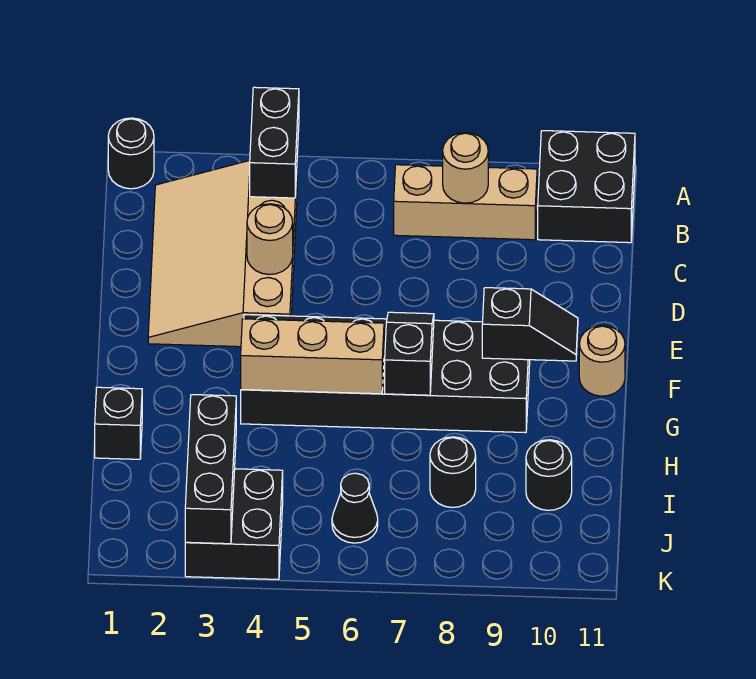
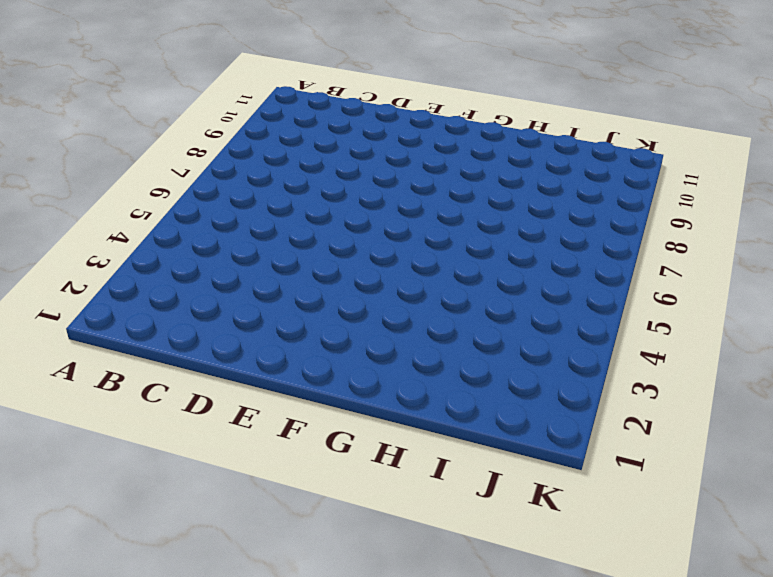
none -> black 1x1 round brick [108,118,154,189]
none -> black 2x2 brick [538,131,635,243]
none -> tan 3x4 slope [148,160,297,347]

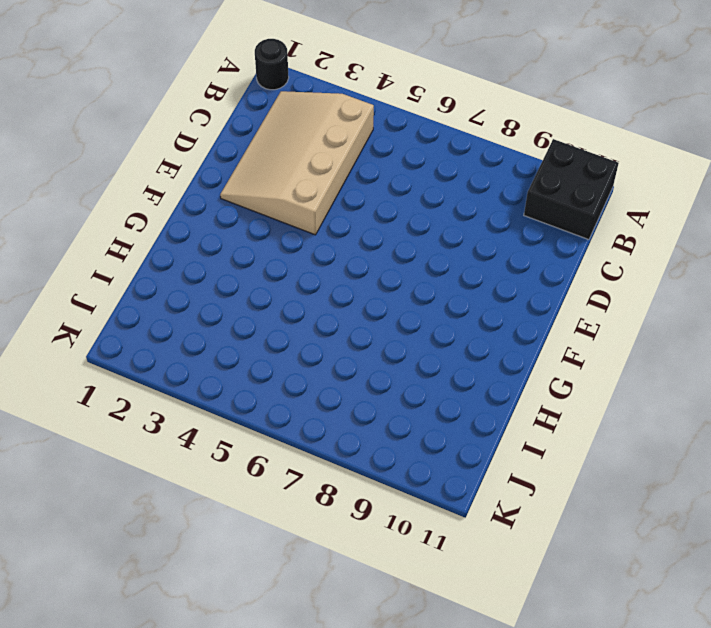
none -> tan 1x3 brick [394,165,537,240]
none -> black 2x6 brick [241,315,530,433]
none -> tan 1x1 round brick [579,326,625,396]

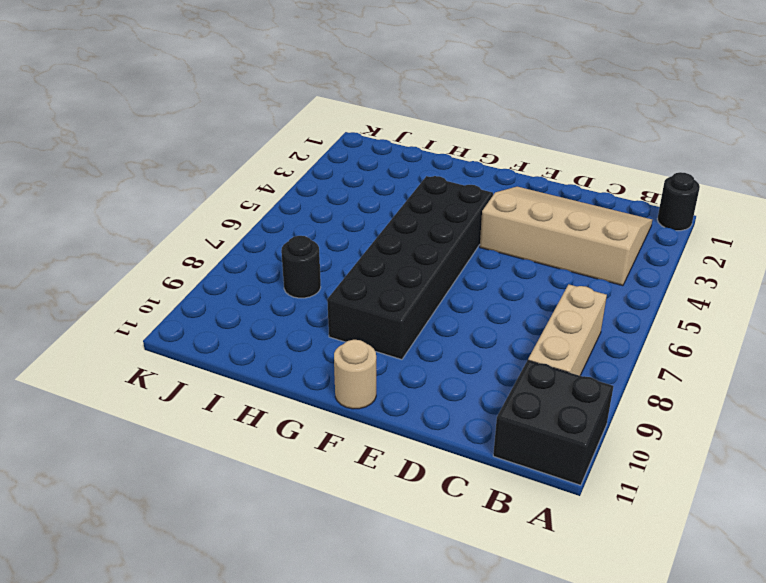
none -> black 1x1 brick [95,387,142,459]
none -> black 1x1 round brick [526,440,572,510]
none -> black 2x2 brick [185,469,283,580]

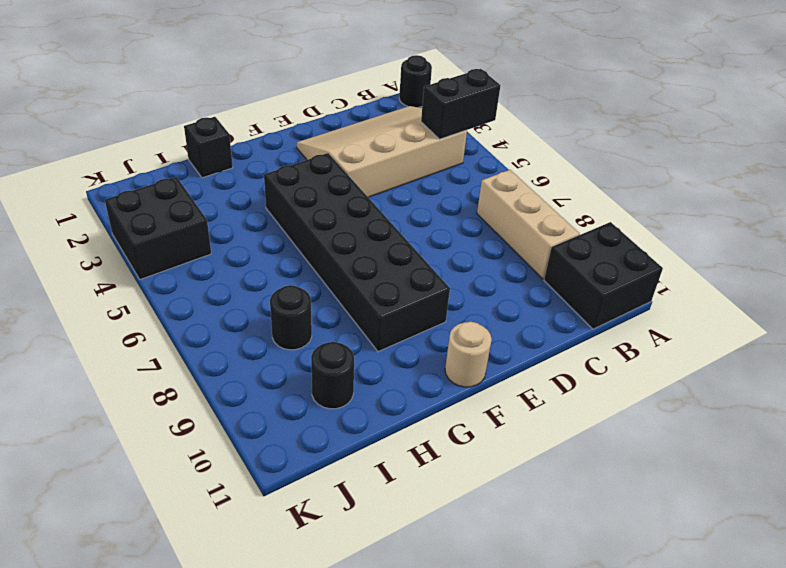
none -> black 1x1 cone [332,473,378,543]
none -> tan 1x1 round brick [443,133,488,203]
none -> tan 1x1 round brick [247,204,293,274]

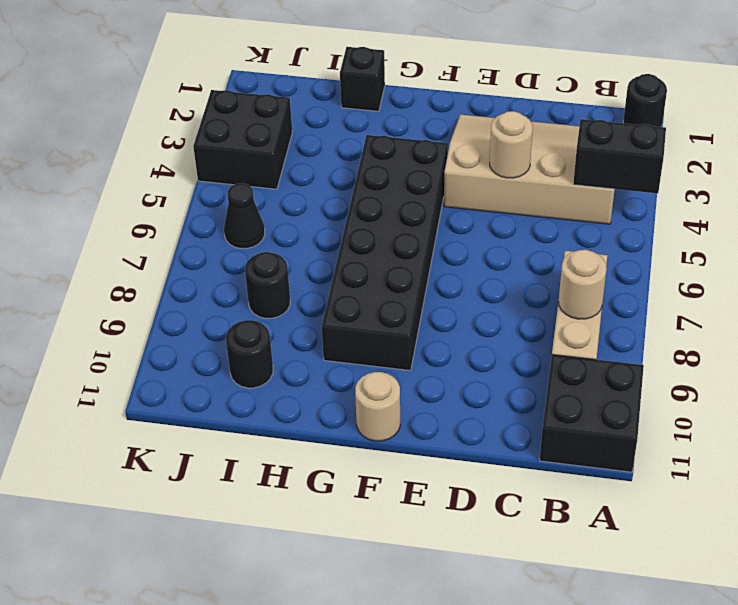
none -> black 1x2 slope [385,312,434,395]
none -> black 1x2 slope [482,288,578,361]
none -> tan 1x3 brick [241,319,384,394]

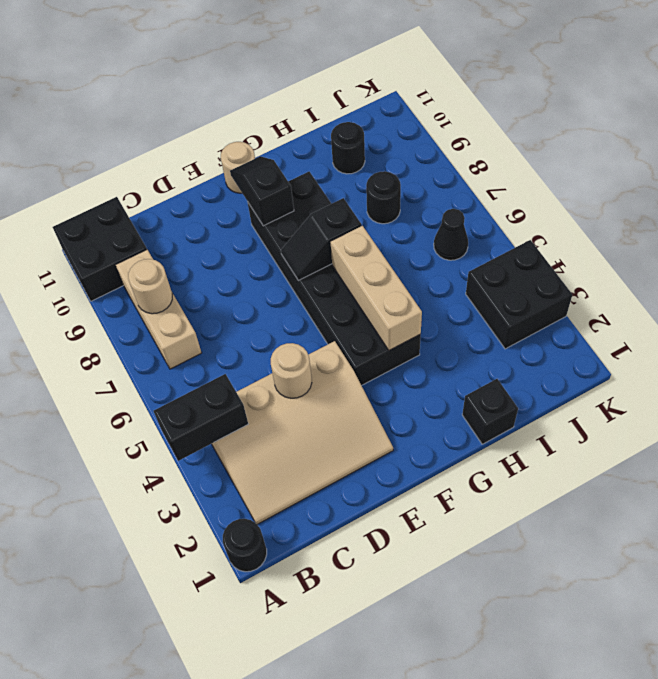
none -> black 1x3 brick [185,395,236,544]

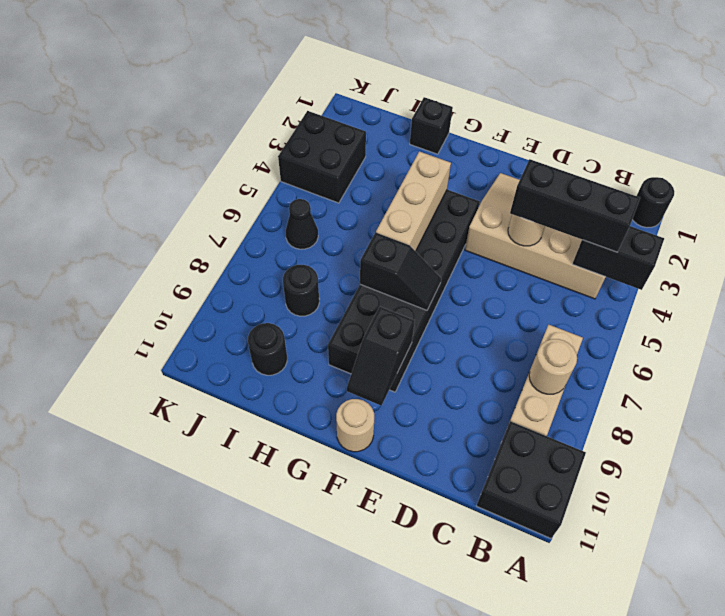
black 1x3 brick [510,159,640,252] -> black 1x3 brick moved to [185,395,236,544]

